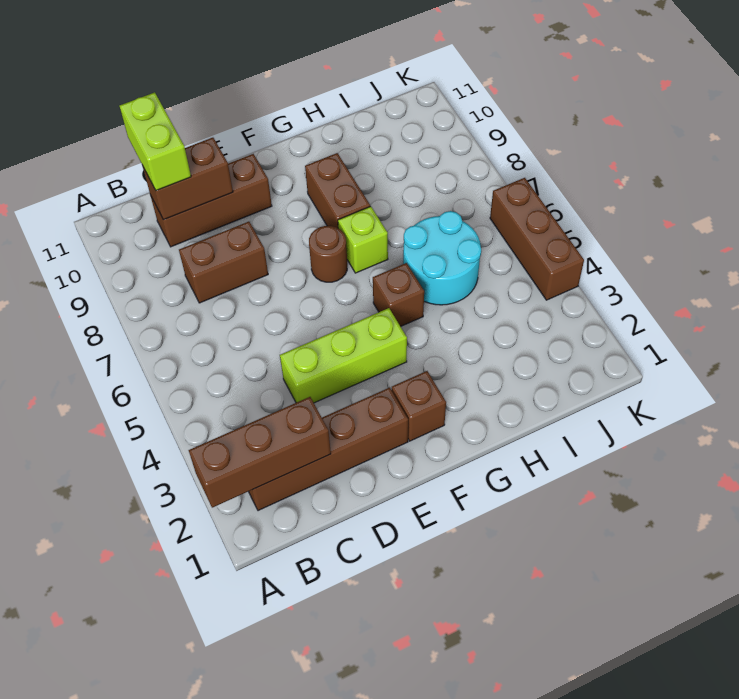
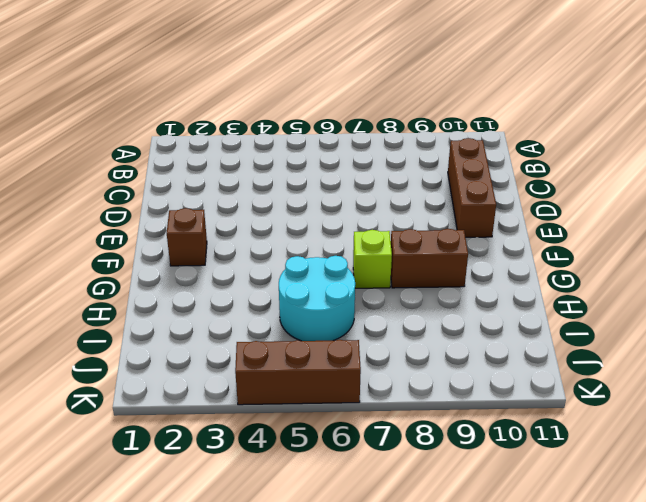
none -> brown 1x4 brick [248,388,408,511]
none -> brown 1x2 brick [179,222,268,303]
none -> lime 1x3 brick [280,308,407,403]

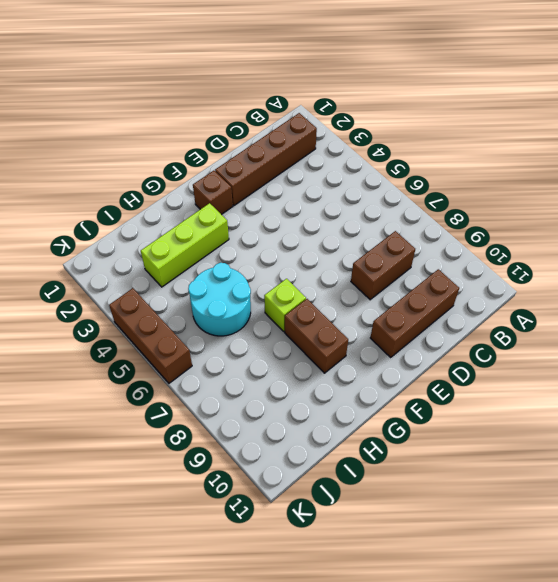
lime 1x3 brick [141,203,229,287] -> lime 1x3 brick moved to [280,308,407,403]
none -> brown 1x1 round brick [309,226,347,282]
none -> brown 1x1 brick [373,263,424,327]
none -> brown 1x3 brick [189,397,331,508]

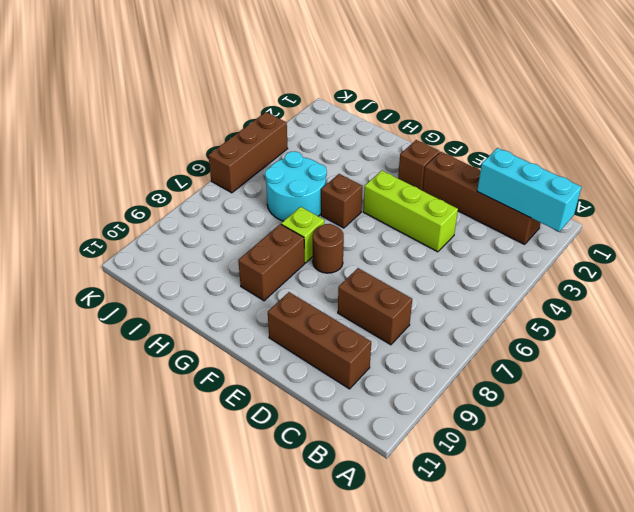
cyan 1x3 brick [477,148,581,231] -> brown 1x3 brick [189,397,331,508]
none -> brown 1x2 brick [143,138,233,220]
none -> lime 1x2 brick [120,92,191,191]

